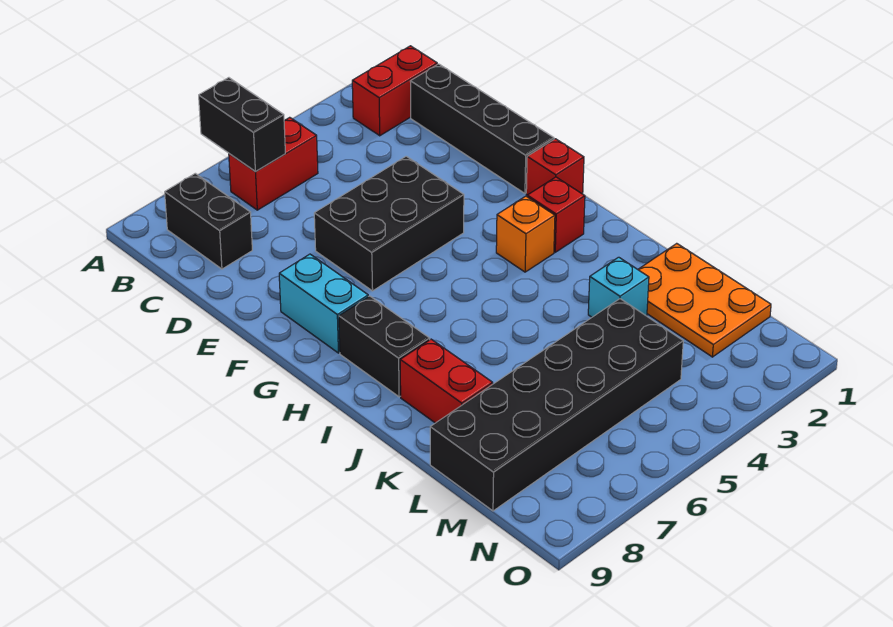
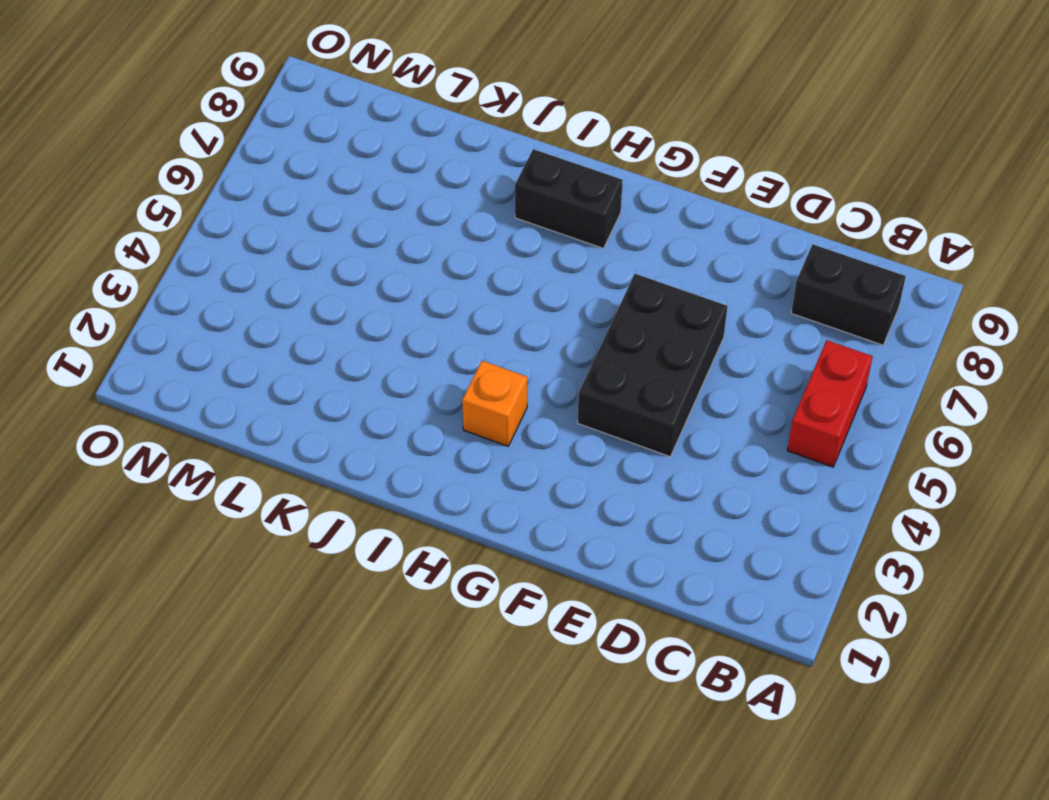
none -> red 1x2 brick [352,46,437,136]
none -> black 1x4 brick [410,64,554,193]
none -> cyan 1x2 brick [279,254,368,353]

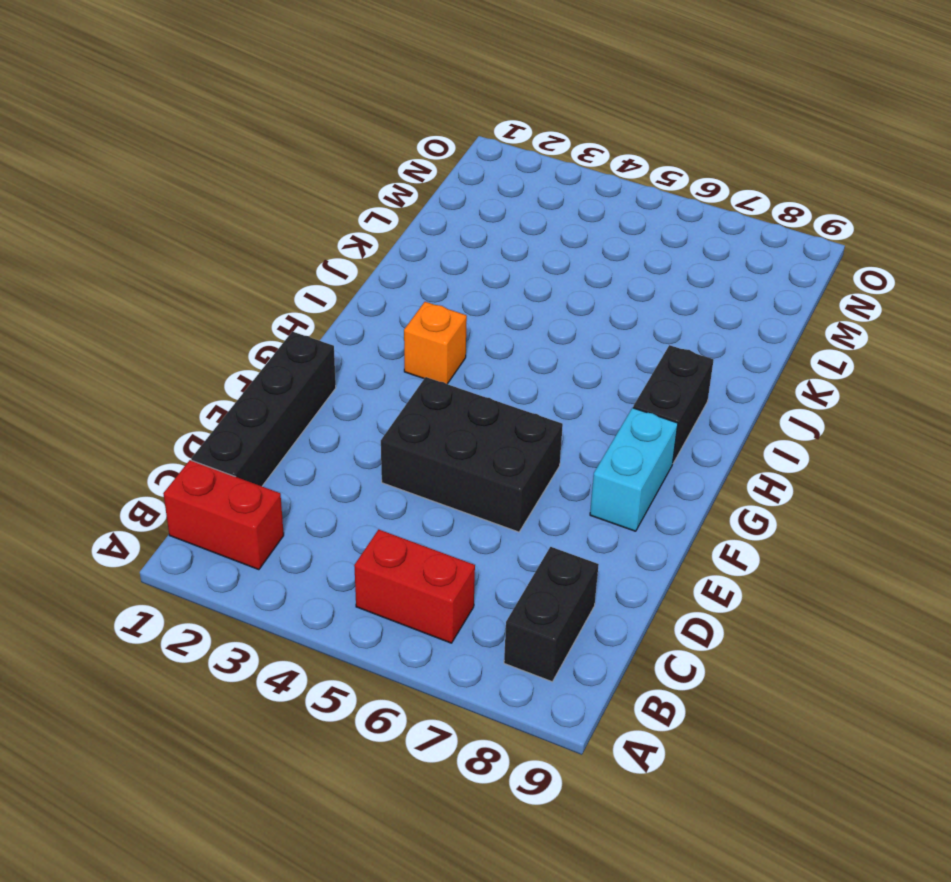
none -> red 1x1 brick [526,139,584,195]
none -> red 1x1 brick [527,177,585,252]
none -> red 1x2 brick [400,339,493,423]

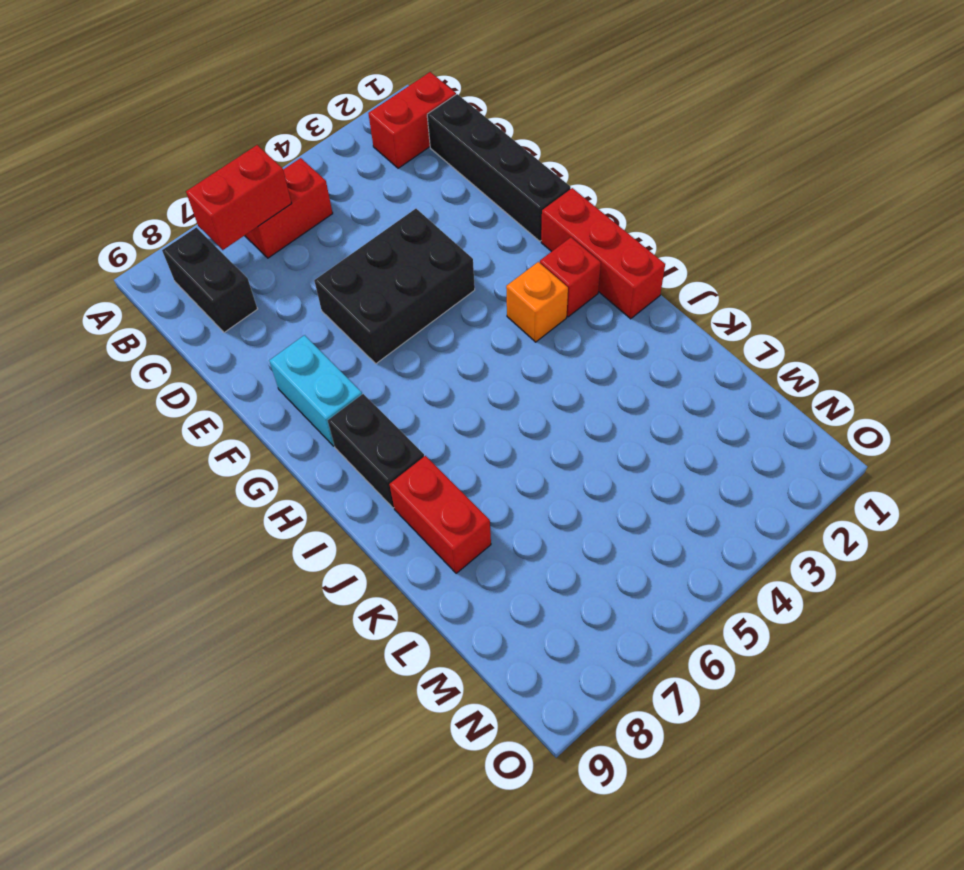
red 1x2 brick [186,145,292,250] -> black 1x2 brick [199,78,285,171]
red 1x3 brick [541,188,665,319] -> red 1x1 brick [526,139,584,195]
none -> orange 2x3 plate [638,243,771,357]
none -> cyan 1x1 brick [588,257,649,317]
none -> black 2x6 brick [430,299,683,511]

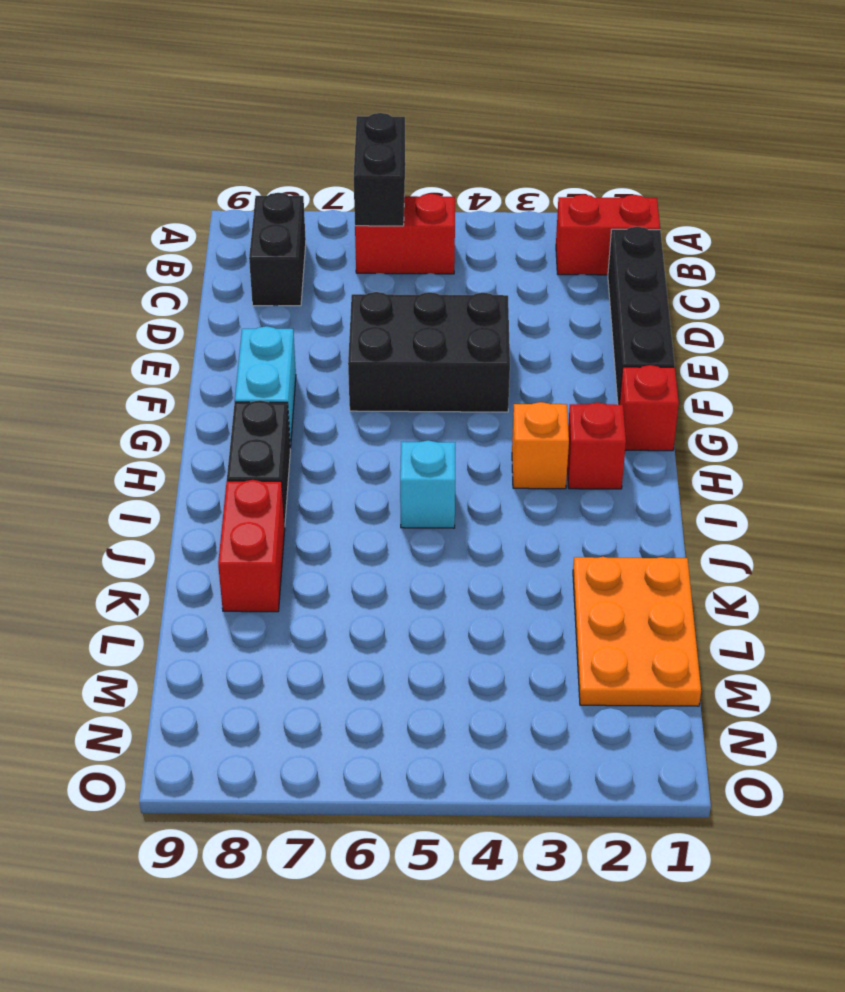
cyan 1x1 brick [400,440,455,528] -> cyan 1x1 brick moved to [588,257,649,317]
none -> black 2x6 brick [430,299,683,511]

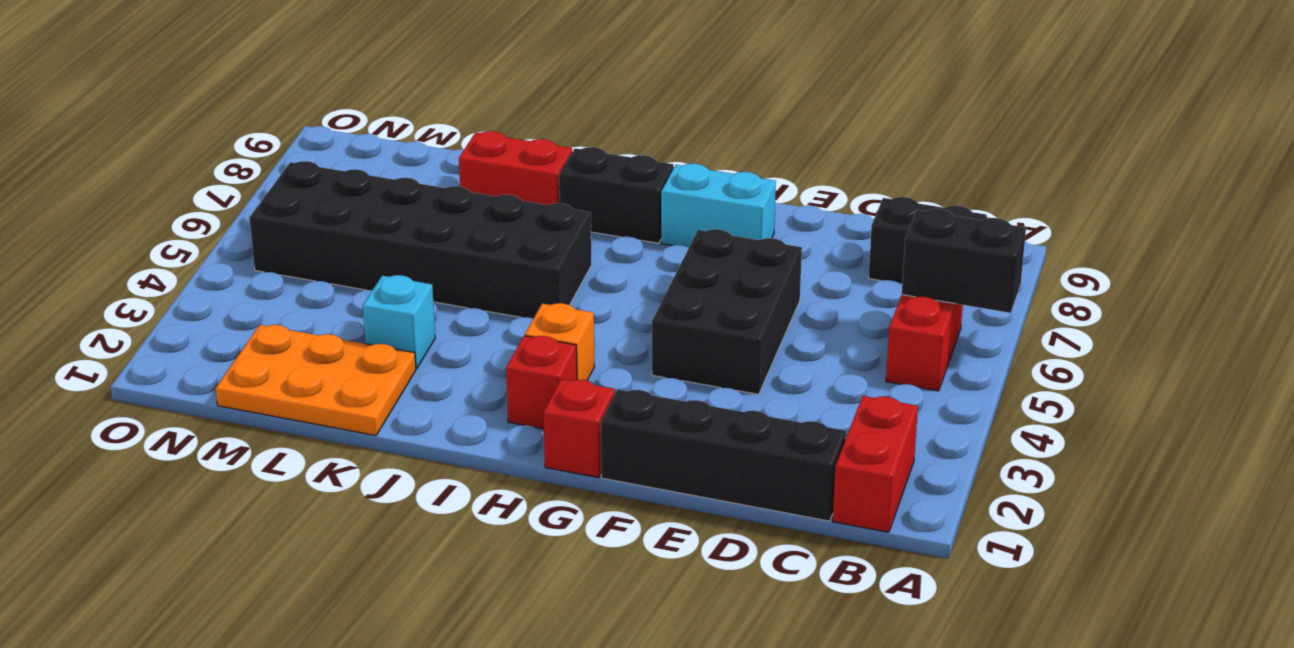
black 2x6 brick [249,161,592,319] -> black 2x6 brick turned to [430,299,683,511]

